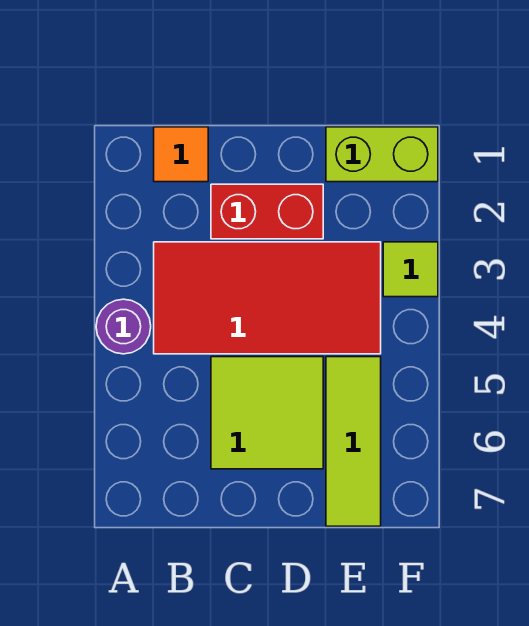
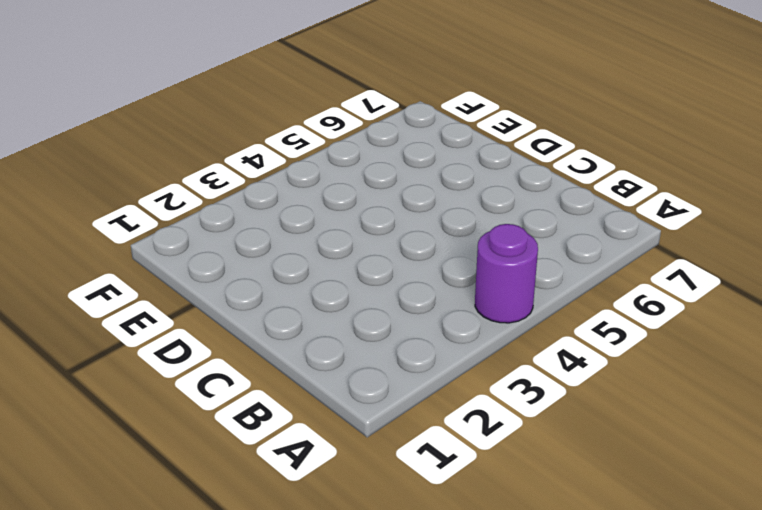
none -> orange 1x1 tile [154,127,208,182]
none -> red 2x4 tile [154,242,381,354]

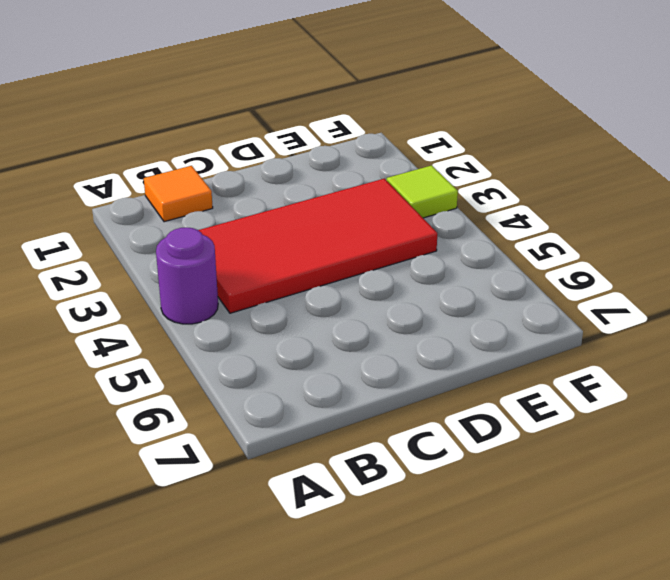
none -> red 1x2 brick [211,184,323,239]
none -> lime 2x2 tile [211,357,323,469]

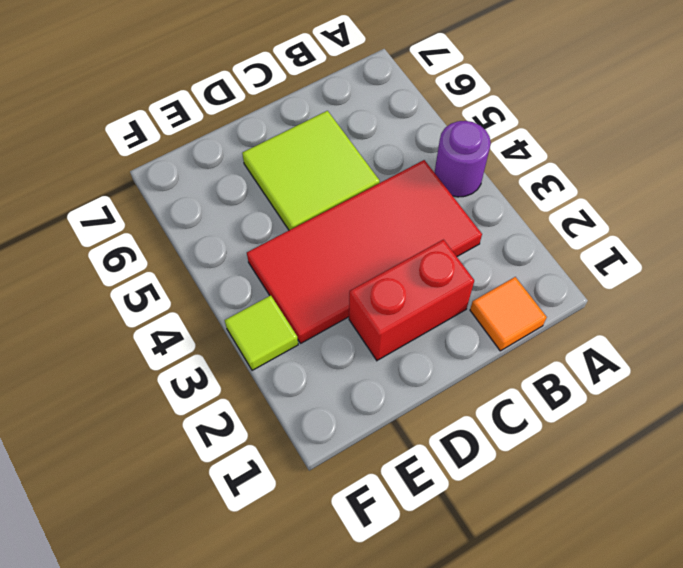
none -> lime 1x2 brick [326,127,438,182]
none -> lime 1x3 tile [326,357,381,526]

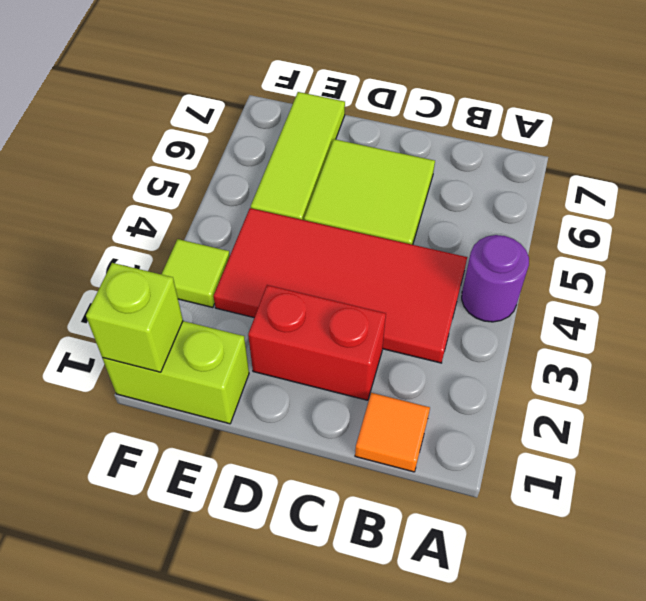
lime 1x1 brick [86,263,183,372] -> none

